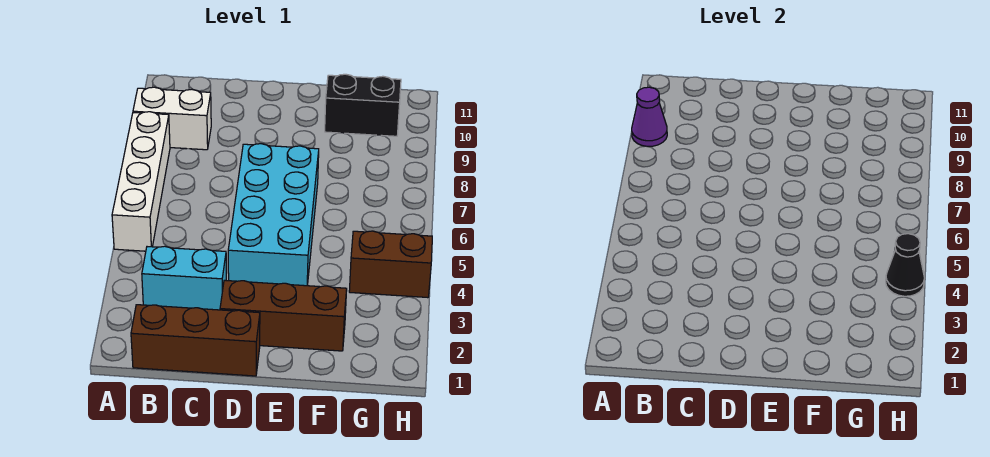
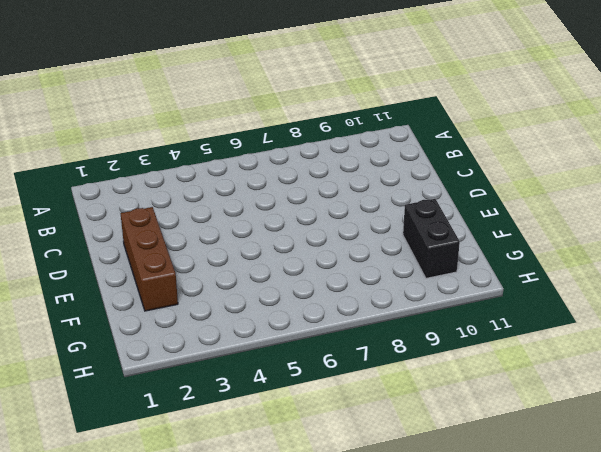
none -> white 1x4 brick [112,112,170,251]
none -> white 1x2 brick [133,87,211,150]

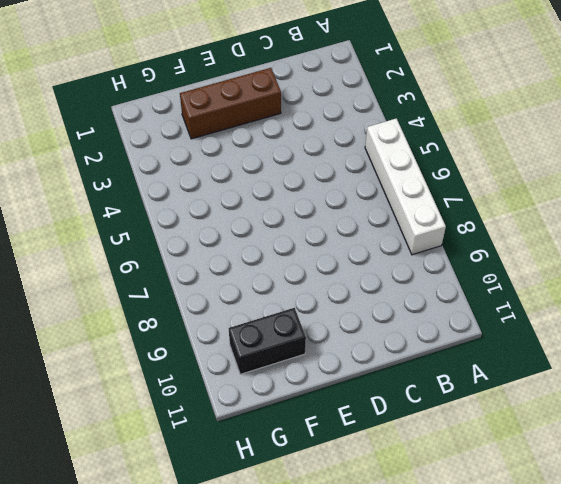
none -> white 1x2 brick [133,87,211,150]
none -> brown 1x3 brick [131,305,260,376]

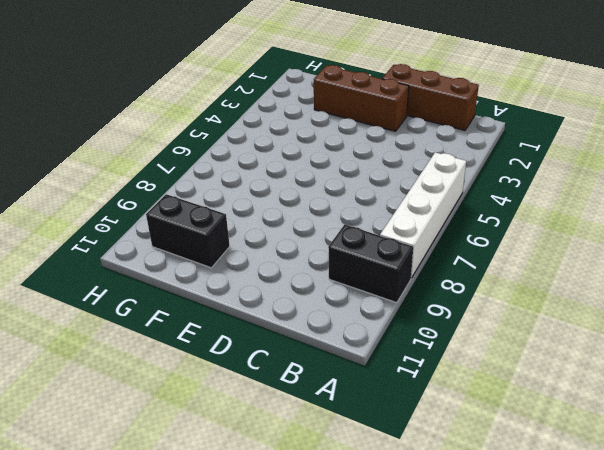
black 1x2 brick [328,224,413,303] -> white 1x2 brick [133,87,211,150]
none -> cyan 1x2 brick [142,246,226,310]
none -> cyan 2x4 brick [228,144,319,286]

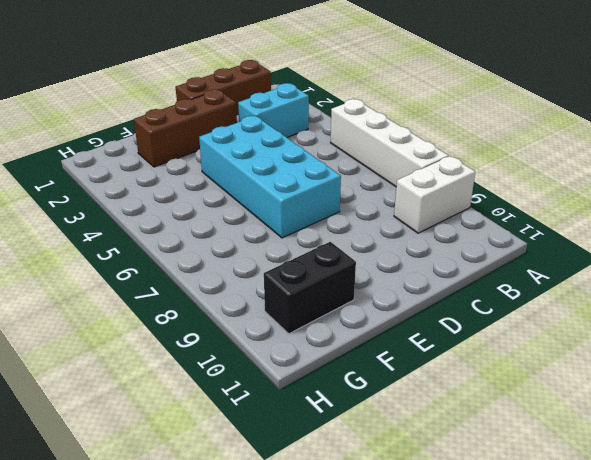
none -> brown 1x2 brick [349,231,432,298]
none -> purple 1x1 cone [632,87,667,146]

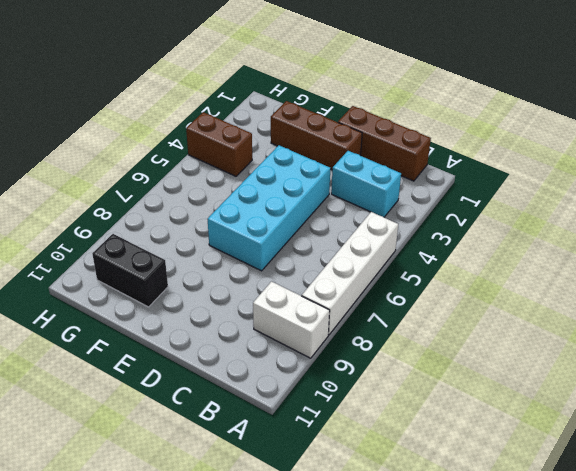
none -> purple 1x1 cone [632,87,667,146]
none -> black 1x1 cone [886,234,924,296]

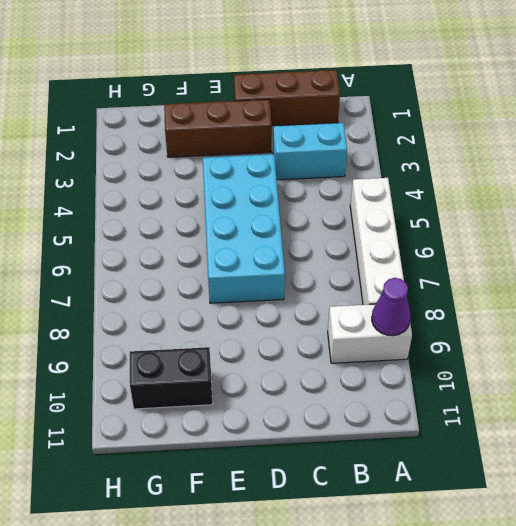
none -> brown 1x2 brick [349,231,432,298]
none -> black 1x1 cone [886,234,924,296]

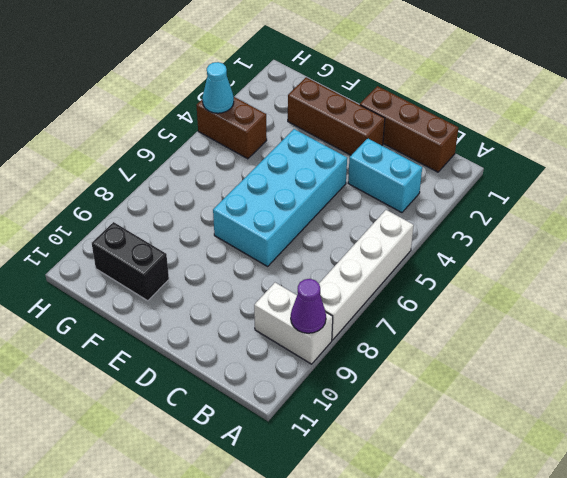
cyan 1x1 cone [202,62,234,113] -> black 1x1 cone [886,234,924,296]

